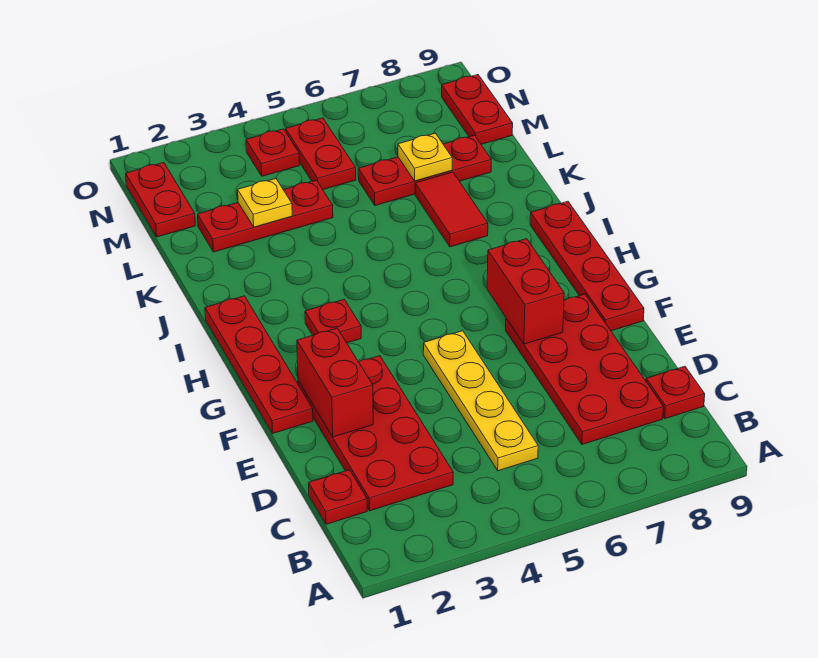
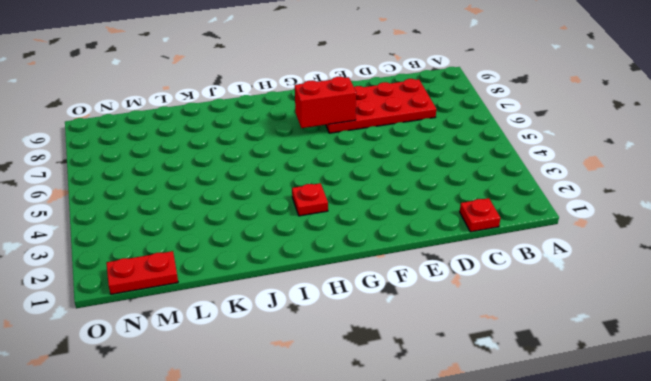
none -> red 2x4 plate [298,356,453,511]
none -> yellow 1x4 plate [423,331,538,471]
none -> red 1x1 plate [646,366,705,419]

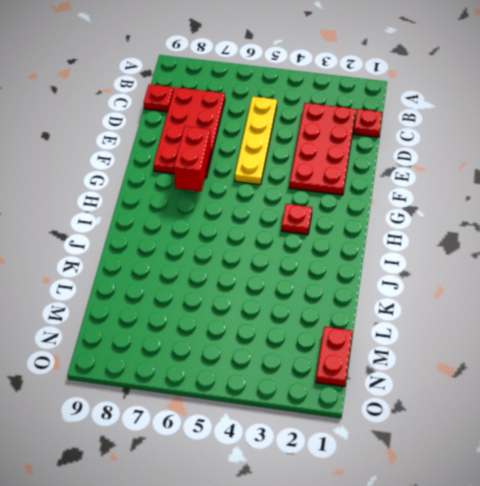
none -> red 1x4 plate [205,296,313,433]
none -> red 1x4 plate [530,201,644,331]
none -> red 1x2 tile [415,172,488,247]

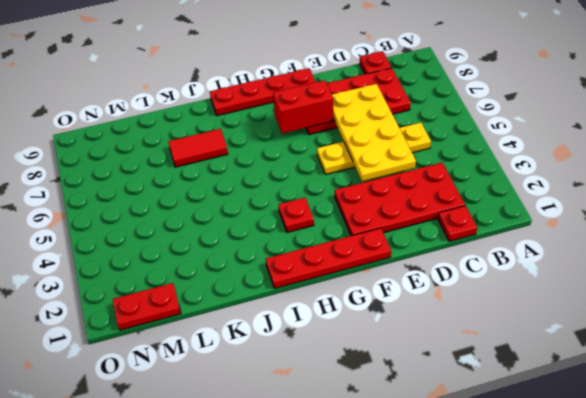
yellow 2x4 plate [332,84,416,181] -> none
none -> red 1x3 plate [198,180,333,252]
none -> red 1x3 plate [358,135,491,205]
none -> red 1x2 plate [286,118,356,189]

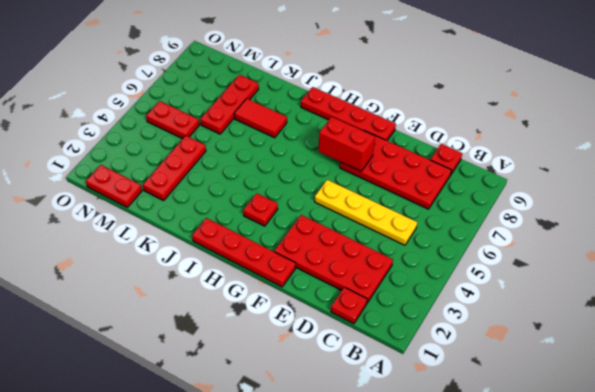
none -> red 1x2 plate [442,75,513,144]
none -> red 1x1 plate [246,129,300,176]
none -> red 1x2 brick [297,328,373,437]

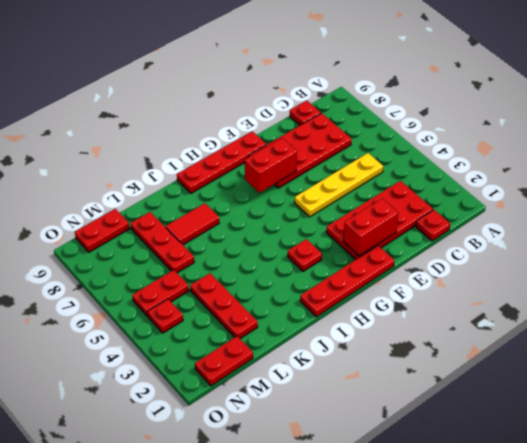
none -> yellow 1x1 plate [238,179,292,227]
none -> yellow 1x1 plate [398,133,452,181]

